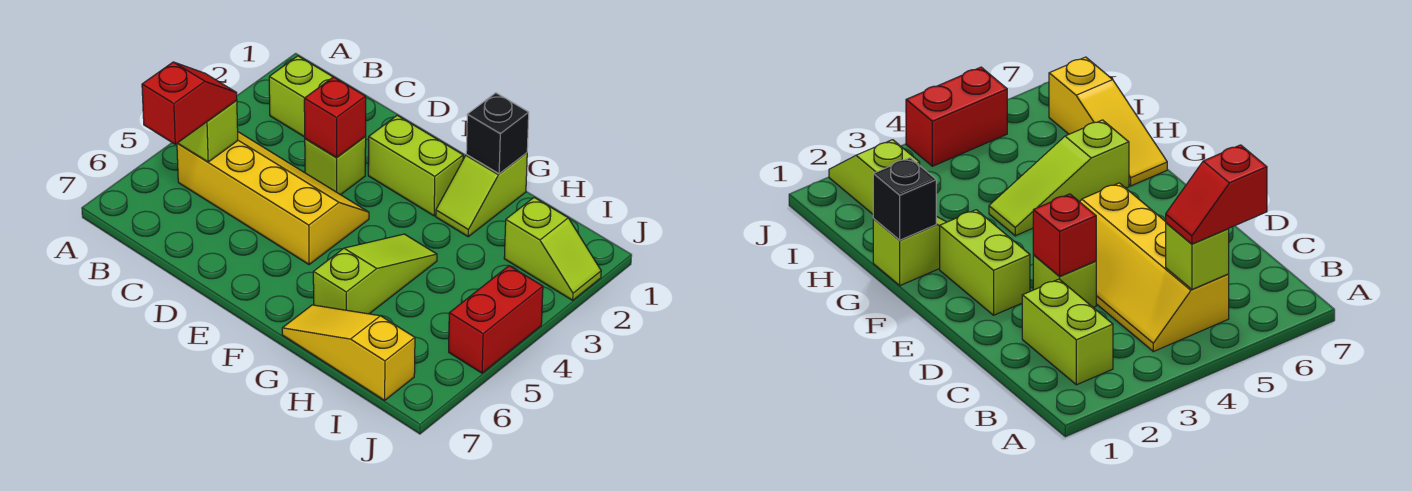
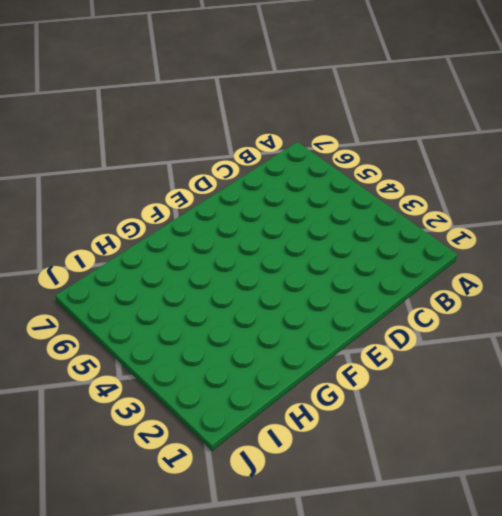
none -> lime 1x2 brick [269,56,333,137]
none -> yellow 2x4 slope [177,132,369,264]
none -> lime 1x1 brick [305,137,366,195]

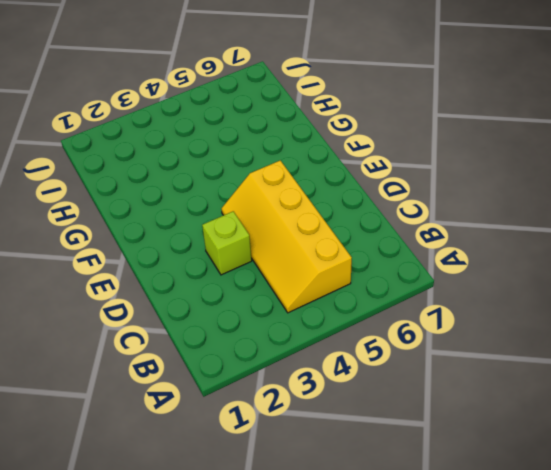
none -> lime 1x2 brick [269,56,333,137]
none -> lime 1x2 brick [368,115,463,216]
none -> lime 1x2 slope [436,153,527,237]

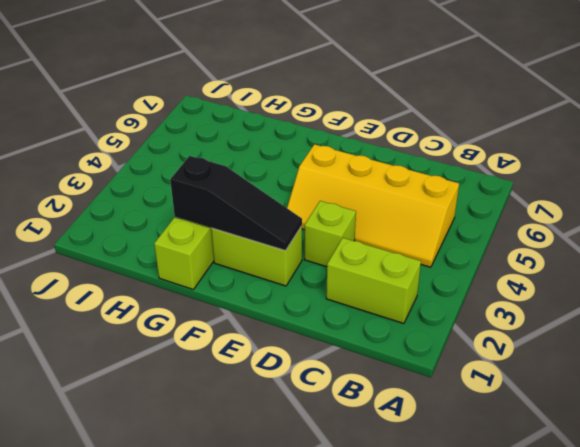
black 1x3 slope [170,156,302,251] -> none
none -> lime 1x3 slope [313,234,437,314]
none -> yellow 1x3 slope [282,305,415,400]
none -> lime 1x2 slope [504,197,601,300]

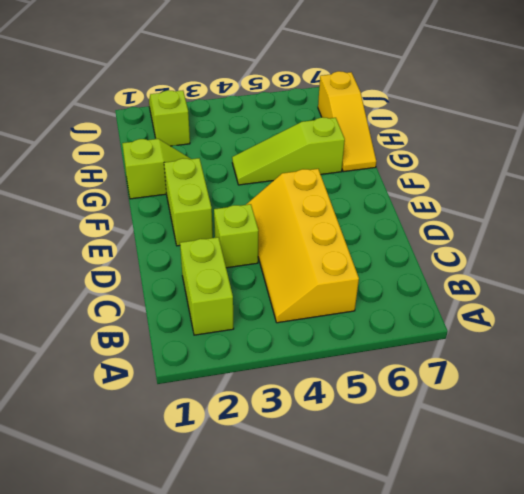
none -> red 1x2 brick [449,266,543,373]
none -> lime 1x1 brick [178,101,238,162]
none -> red 1x1 brick [304,77,366,158]

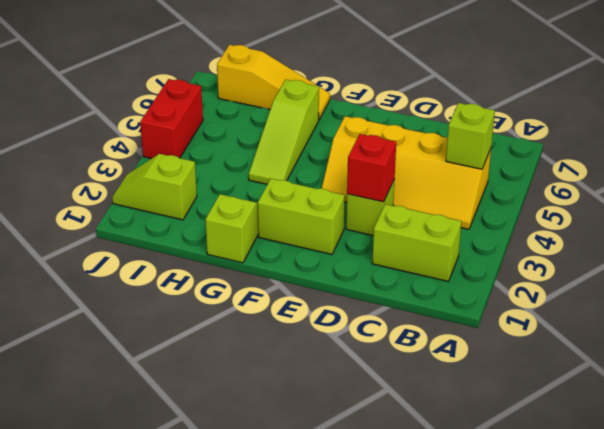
none -> black 1x1 brick [466,93,529,174]
none -> red 1x2 slope [142,62,237,144]

